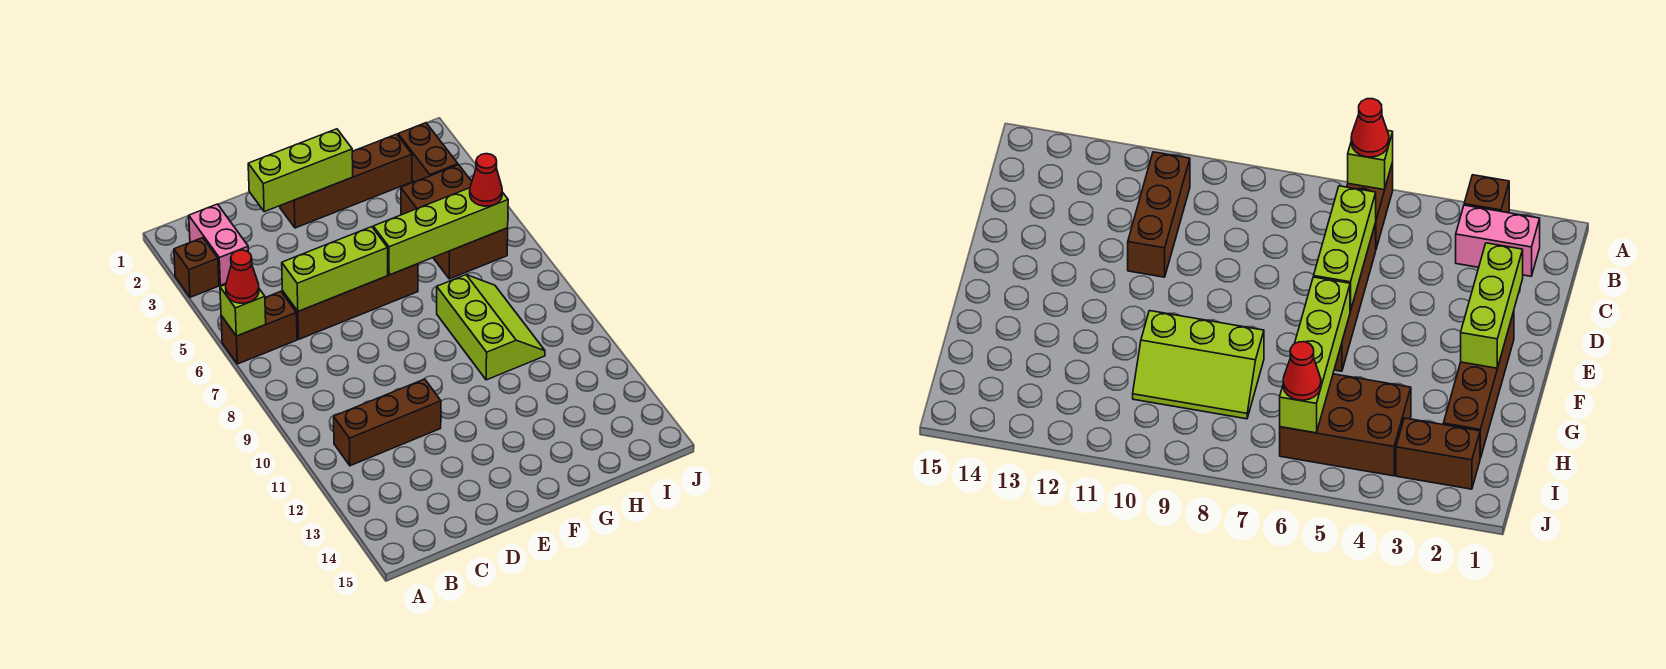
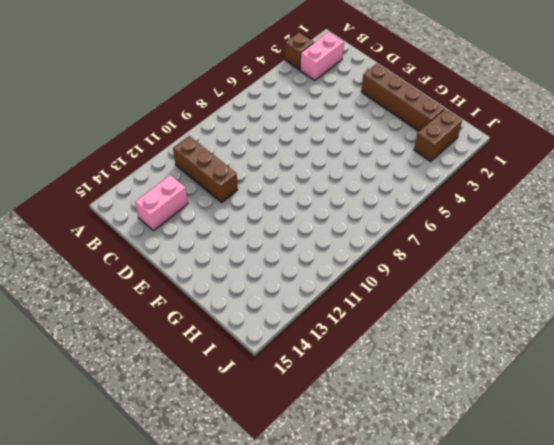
pink 1x2 brick [135,175,188,231] -> none
none -> brown 1x2 brick [221,291,297,364]
none -> brown 1x4 brick [283,264,418,339]
none -> lime 2x3 slope [437,275,545,380]

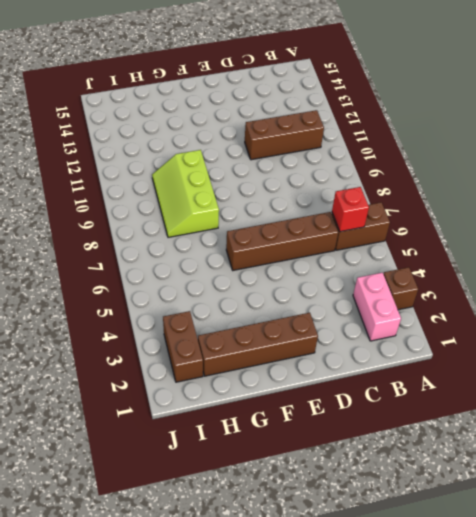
red 1x1 brick [332,187,369,232] -> none
none -> brown 2x3 brick [401,165,508,279]
none -> lime 1x1 brick [220,285,266,336]
none -> lime 1x3 brick [282,227,388,311]

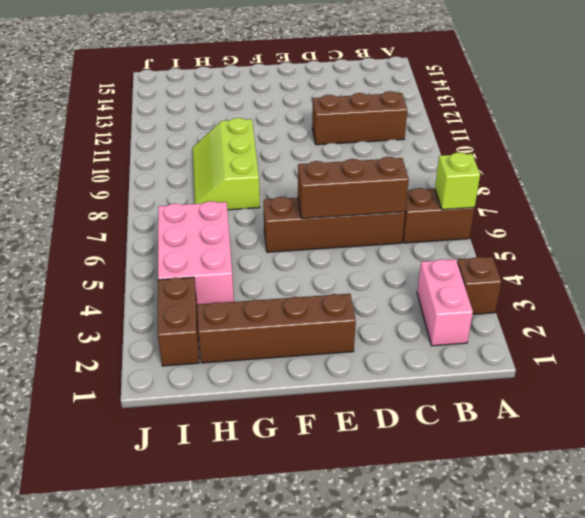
brown 1x3 brick [298,157,409,219] -> lime 1x3 brick [282,227,388,311]
pink 2x3 brick [158,201,234,305] -> brown 2x3 brick [401,165,508,279]
none -> lime 1x3 brick [248,129,353,212]
none -> lime 1x4 brick [373,188,508,275]
none -> red 1x1 cone [226,250,259,303]

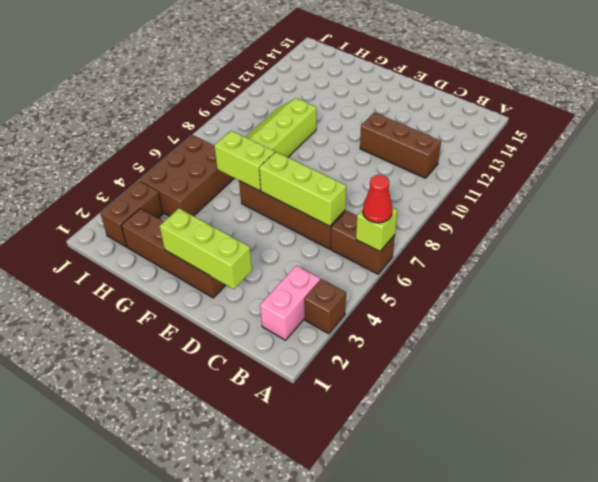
lime 1x2 brick [214,131,275,191] -> lime 1x4 brick [373,188,508,275]
none -> red 1x1 cone [470,154,502,206]

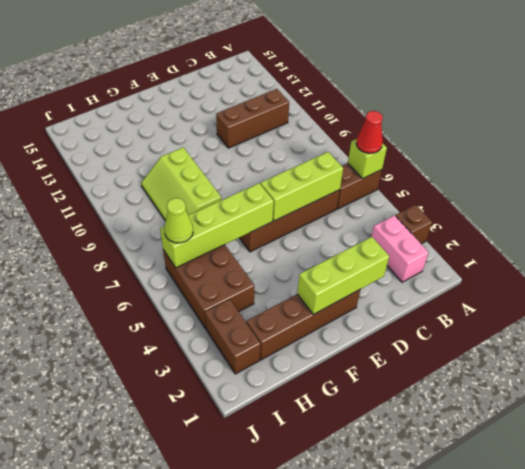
lime 1x1 cone [165,198,193,243] -> red 1x1 cone [470,154,502,206]

